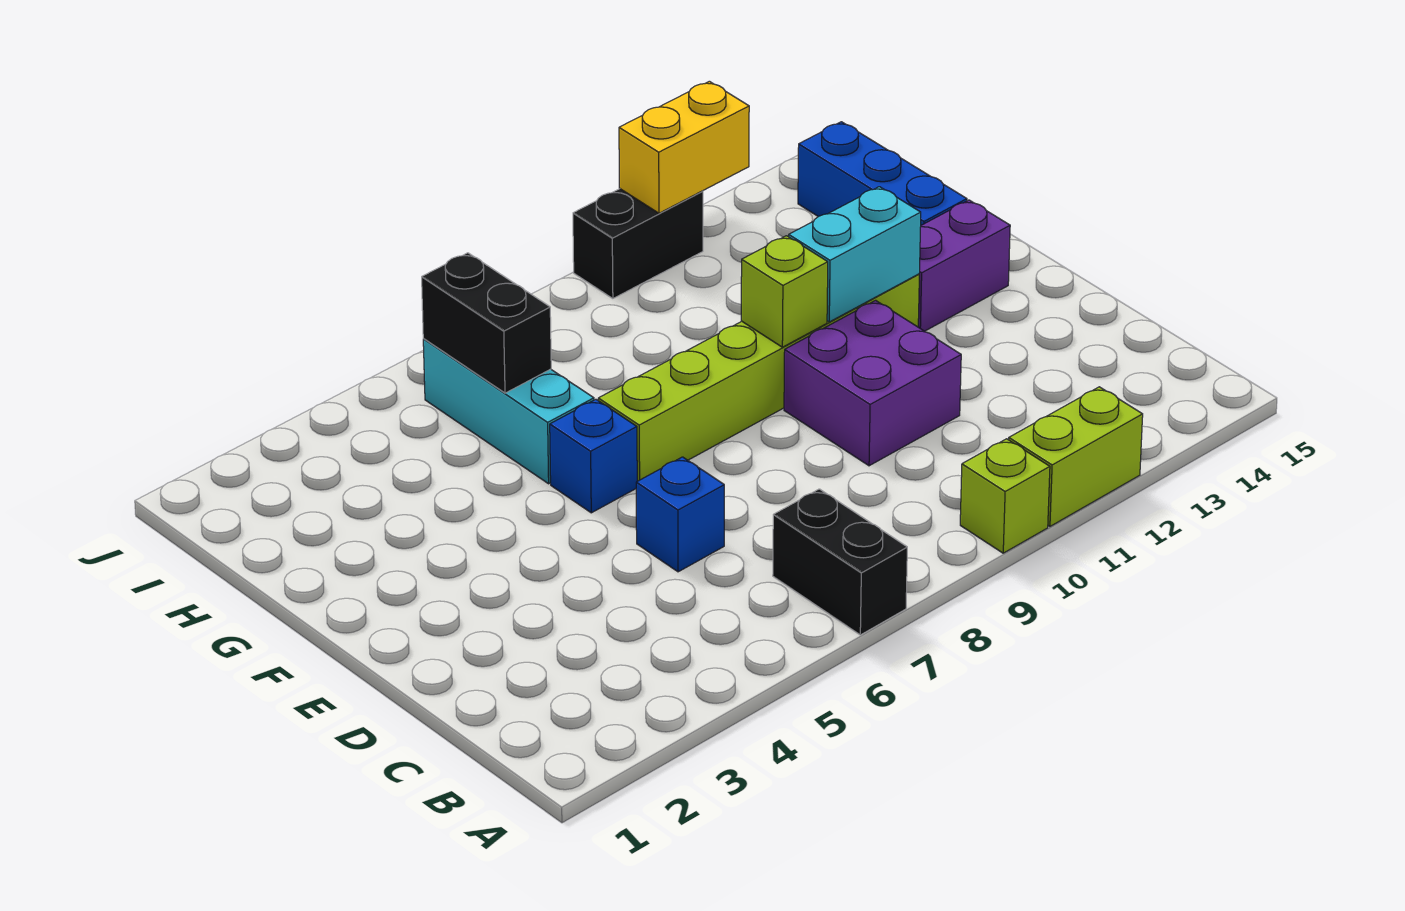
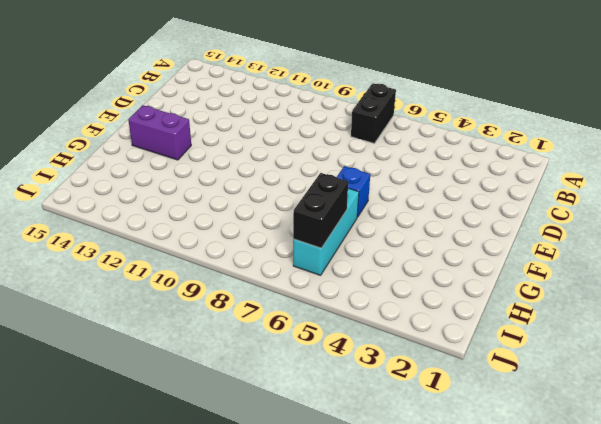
none -> lime 1x1 brick [960,439,1050,553]
none -> lime 1x2 brick [1009,387,1143,526]
none -> blue 1x1 brick [636,457,724,572]

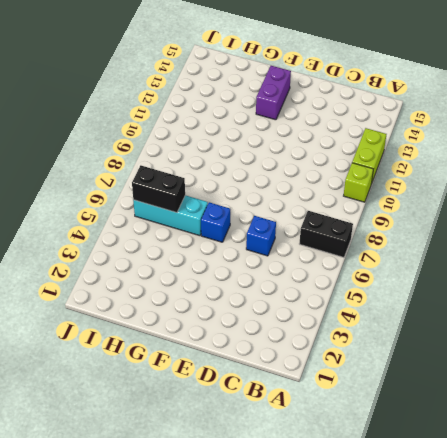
none -> purple 2x2 brick [784,300,961,466]
none -> lime 1x6 brick [598,274,919,481]
none -> blue 1x3 brick [798,122,967,225]

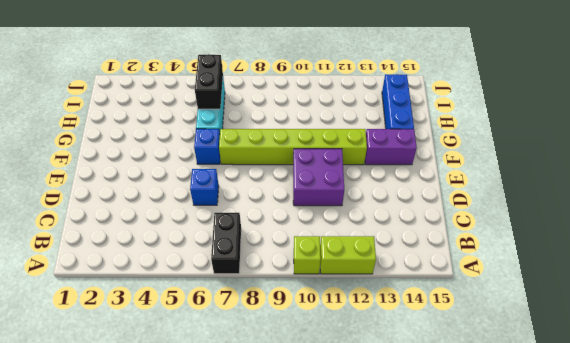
none -> black 1x2 brick [573,189,703,299]
none -> lime 1x1 brick [741,236,828,347]
none -> cyan 1x2 brick [789,187,921,322]

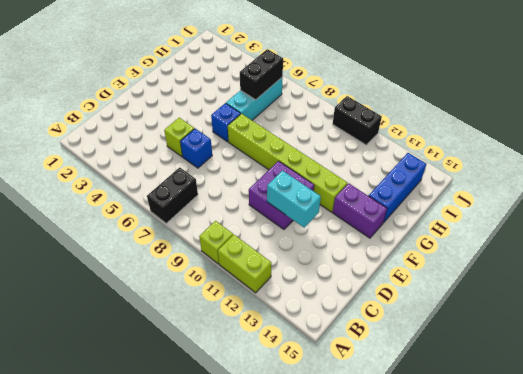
lime 1x1 brick [164,118,194,157] -> lime 1x1 brick moved to [741,236,828,347]
cyan 1x2 brick [267,171,321,228] -> cyan 1x2 brick moved to [789,187,921,322]
none -> yellow 1x2 brick [619,81,749,213]

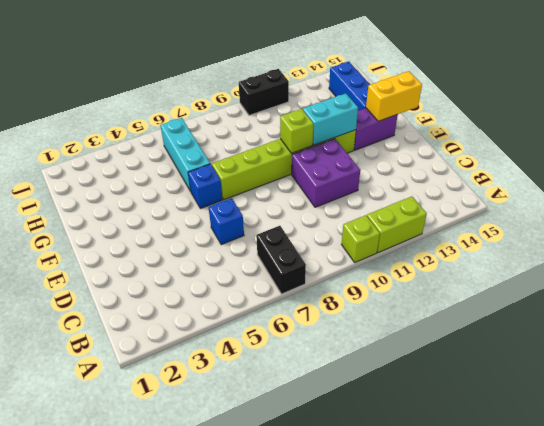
yellow 1x2 brick [366,71,422,121] -> yellow 1x2 brick moved to [619,81,749,213]
none -> black 1x2 brick [422,253,551,393]

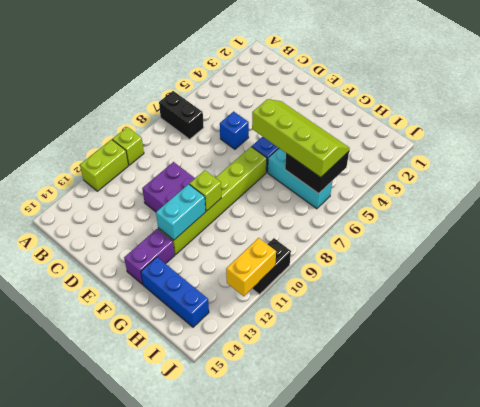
lime 2x4 slope [252,99,350,177] -> none
black 2x2 brick [285,152,349,193] -> black 1x2 brick [422,253,551,393]

